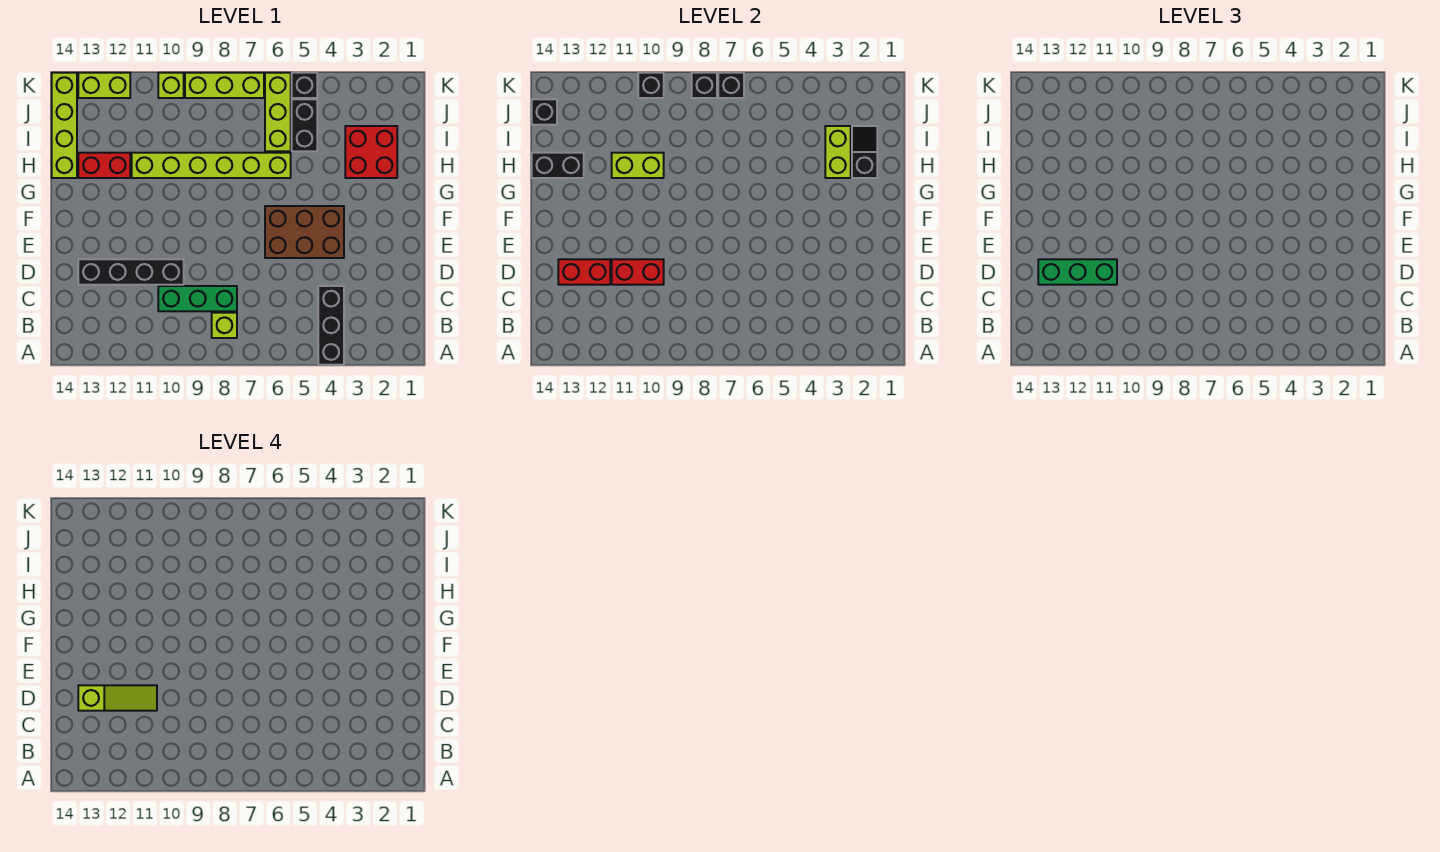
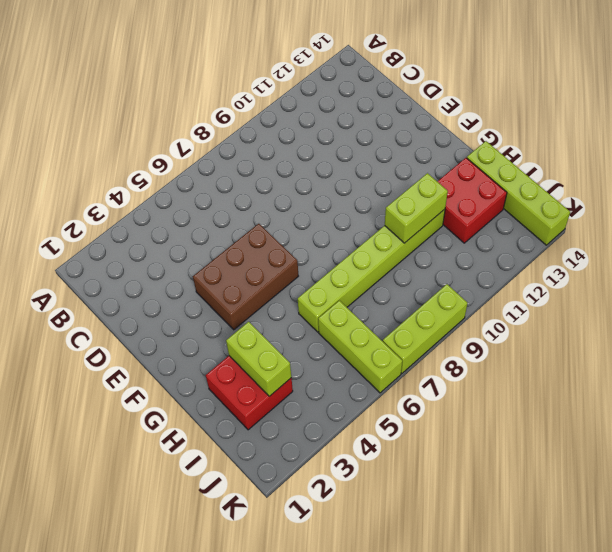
red 2x2 brick [437,158,507,243] -> red 1x2 brick [78,153,130,178]
none -> black 1x3 brick [318,286,344,365]
none -> lime 1x1 brick [212,313,237,338]
none -> green 1x3 brick [158,286,237,311]

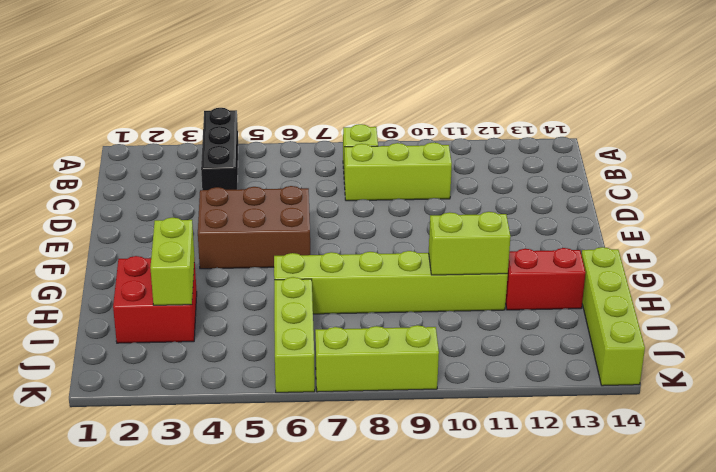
lime 1x3 brick [344,143,452,201] -> green 1x3 brick [158,286,237,311]
none -> black 1x4 brick [78,259,184,285]
none -> black 1x2 brick [292,99,317,151]
none -> black 1x1 brick [292,73,317,98]

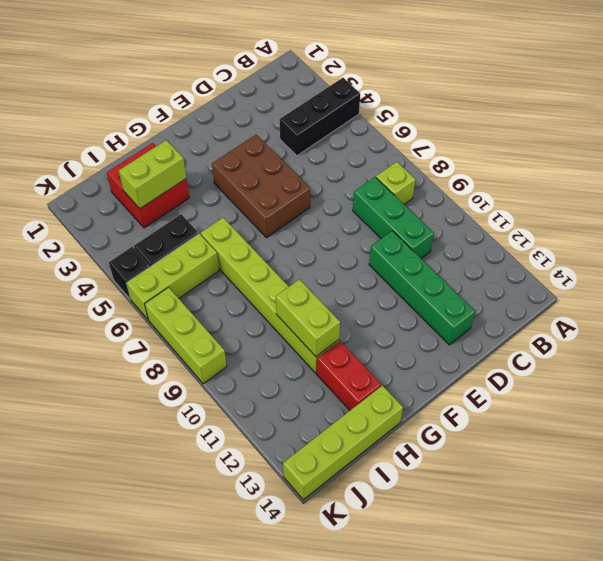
green 1x4 brick [369,231,475,345] -> black 1x4 brick [78,259,184,285]
none -> lime 1x1 brick [158,73,184,98]
none -> lime 1x2 brick [78,73,130,98]
none -> red 1x2 brick [612,259,664,285]

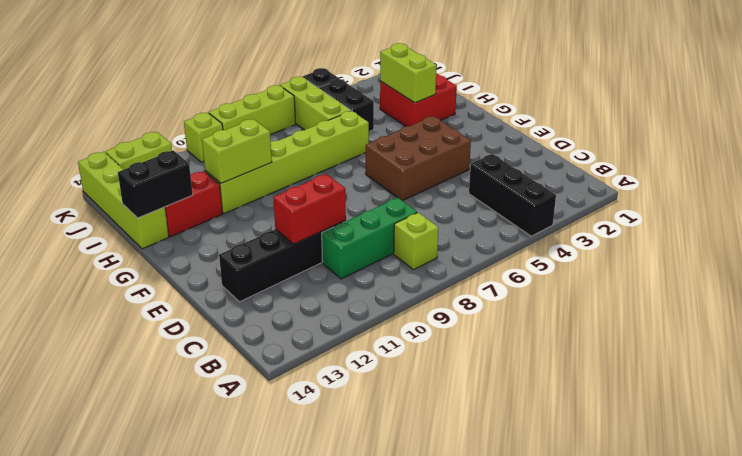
none -> red 1x2 brick [558,259,610,285]
none -> black 1x2 slope [852,126,877,178]
none -> black 1x1 brick [532,99,557,125]

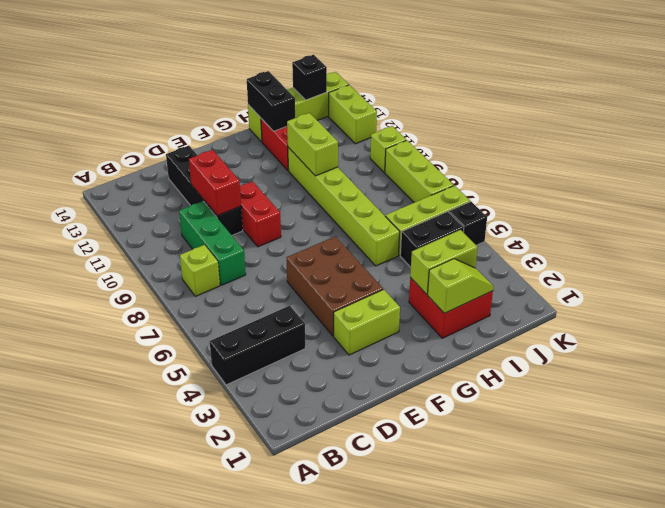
lime 1x2 brick [334,290,400,355] -> none
red 1x2 brick [240,181,281,247] -> red 1x2 brick moved to [558,259,610,285]
lime 1x2 slope [428,259,493,313] -> black 1x2 slope [852,126,877,178]
none -> black 1x1 brick [718,73,744,98]
none -> black 1x1 brick [692,73,717,98]
none -> black 1x1 brick [638,73,664,98]

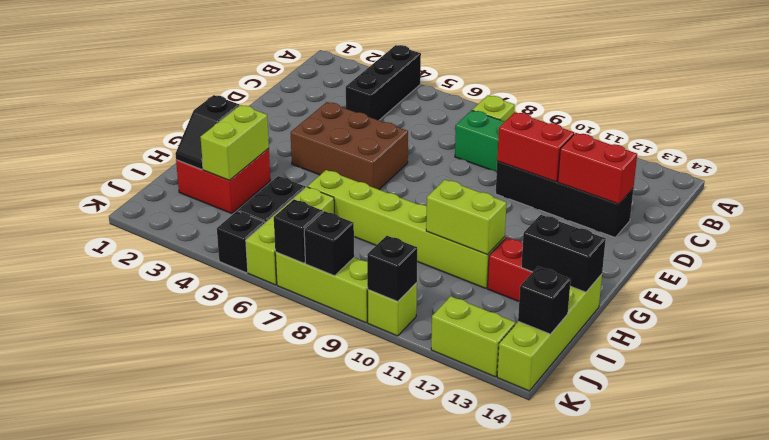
none -> green 1x3 brick [1038,259,1117,285]
none -> lime 1x3 slope [78,685,157,711]

